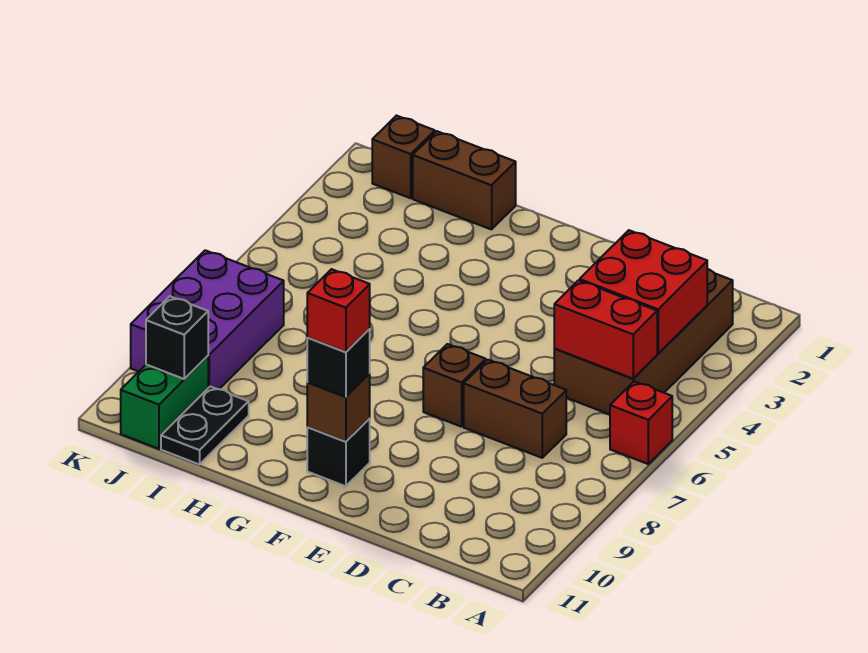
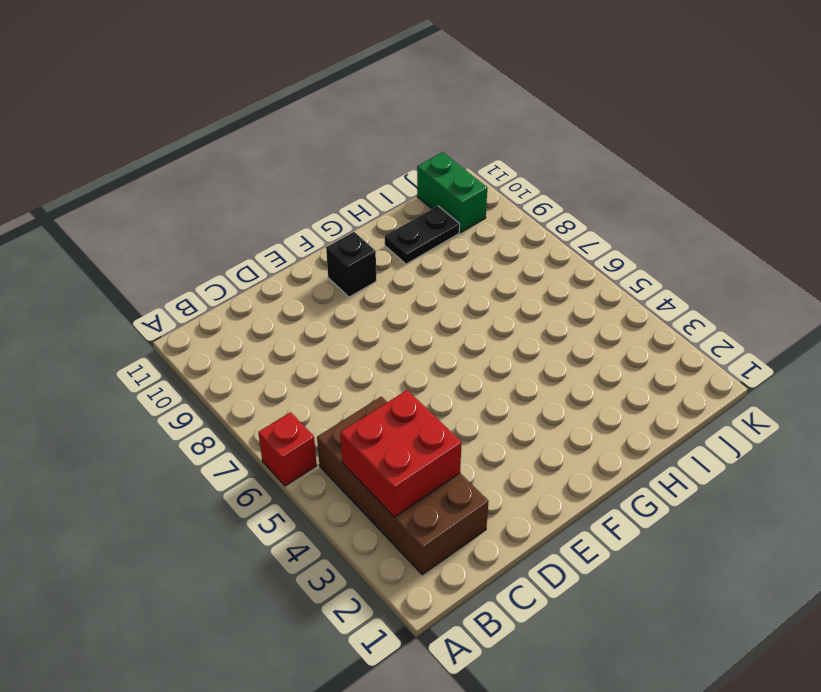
black 1x2 plate [385,206,460,264] -> black 1x2 plate turned to [161,387,249,465]
none -> brown 1x2 brick [464,360,566,458]
none -> brown 1x1 brick [423,344,486,427]
none -> brown 1x2 brick [413,131,516,230]

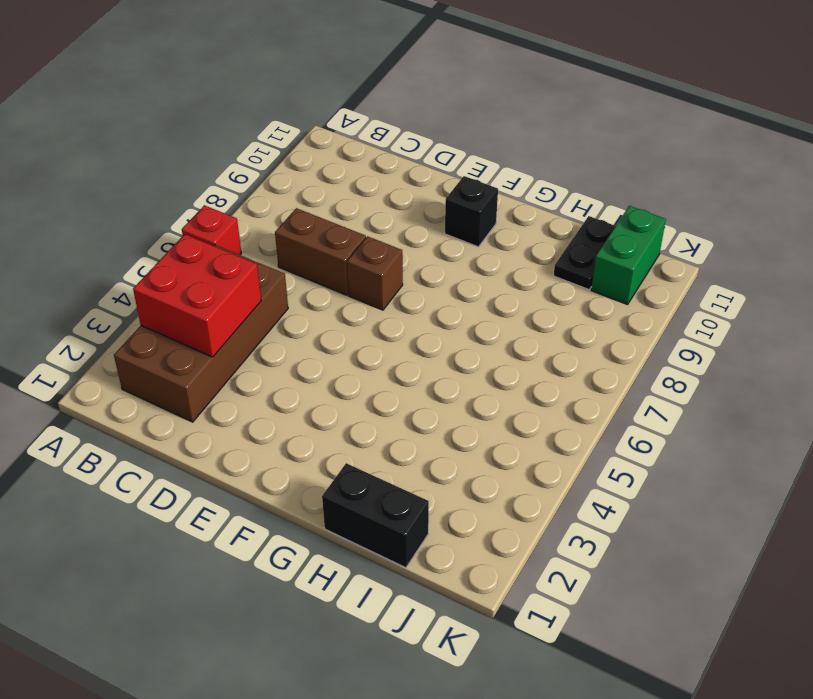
black 1x2 brick [322,463,429,568] -> brown 1x2 brick [413,131,516,230]
none -> brown 1x1 brick [372,116,435,198]
none -> purple 2x3 brick [131,250,284,389]
none -> red 1x2 brick [554,280,657,379]

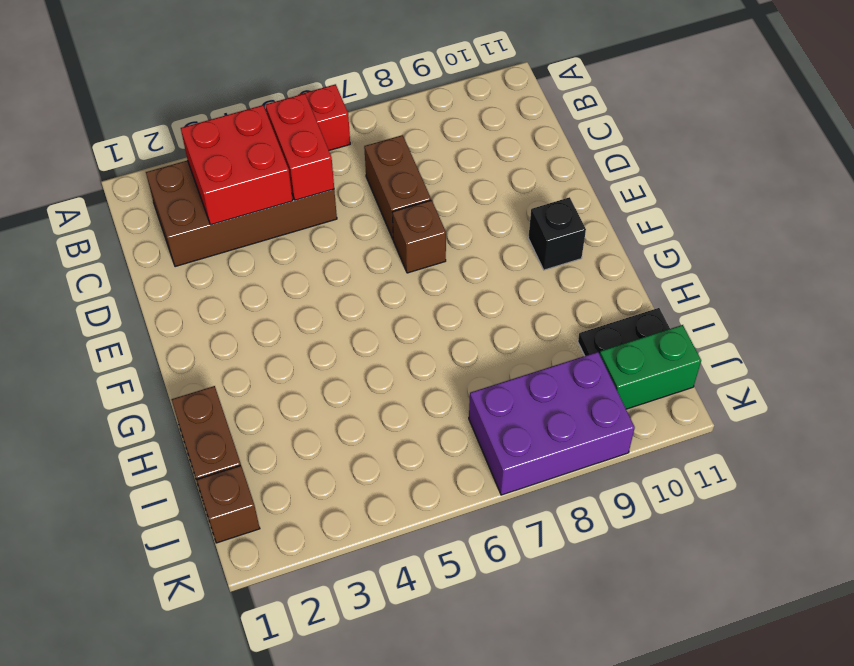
none -> brown 1x1 brick [307,374,370,442]
none -> black 1x1 brick [146,296,208,379]
none -> black 1x1 brick [307,329,370,397]

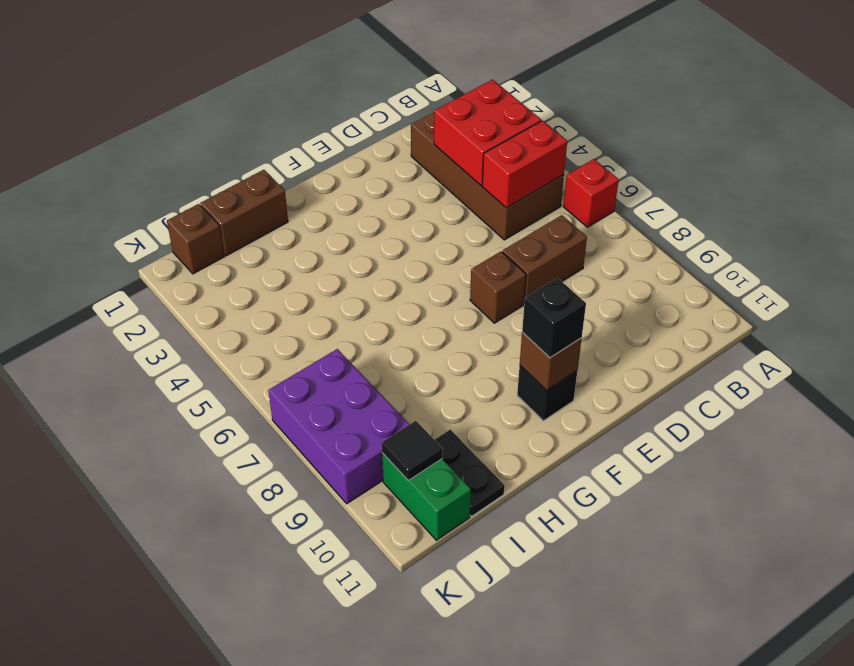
black 1x1 tile [382,421,443,480] -> black 1x1 brick [146,296,208,379]
none -> red 1x1 brick [307,269,370,352]

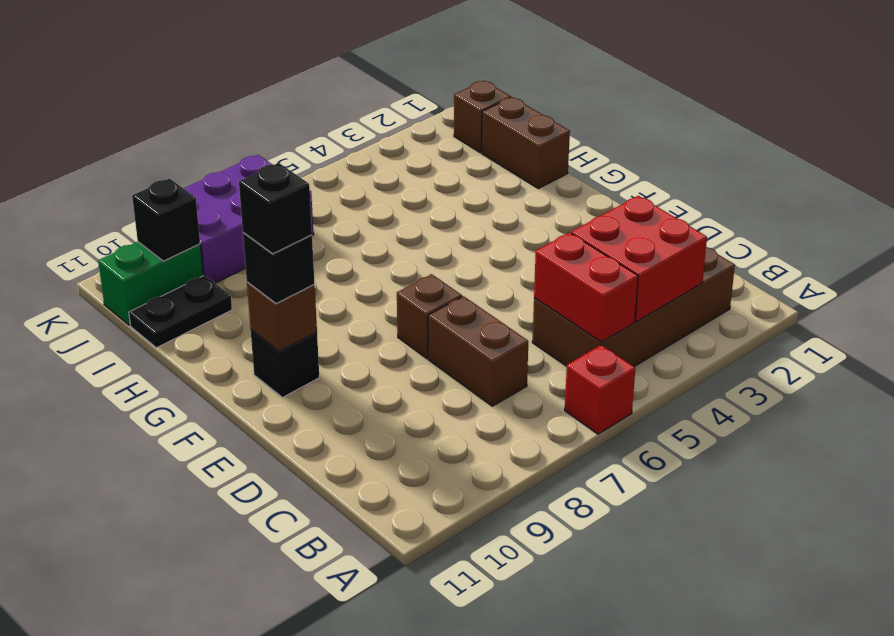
black 1x1 brick [239,163,312,254] -> red 1x1 brick [307,269,370,352]

